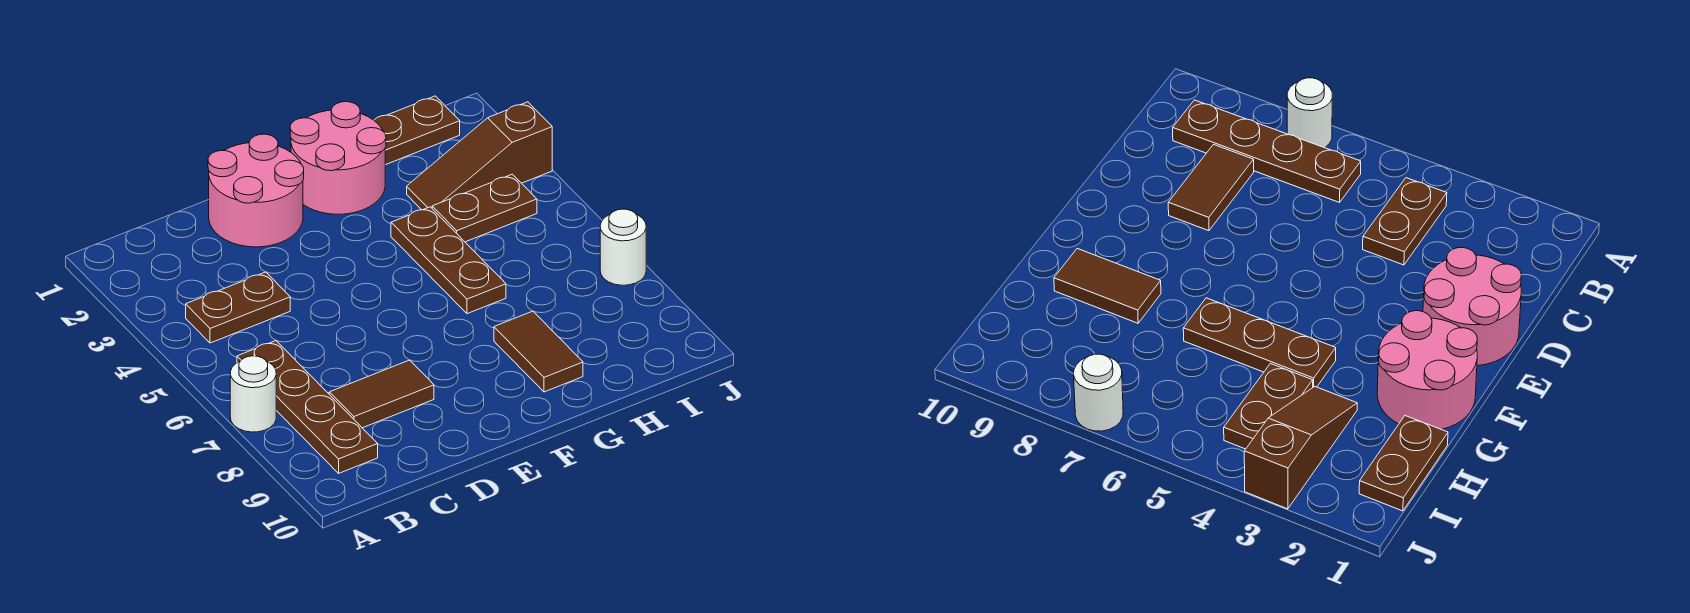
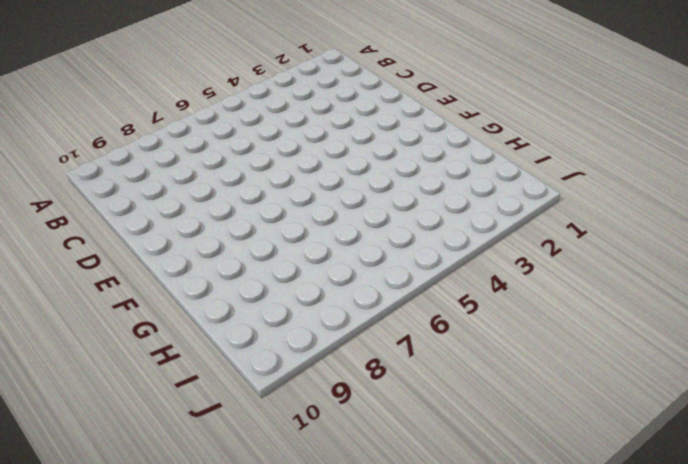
none -> white 1x1 round brick [230,356,276,432]
none -> brown 1x2 plate [186,272,290,343]
none -> brown 1x4 plate [237,341,378,473]

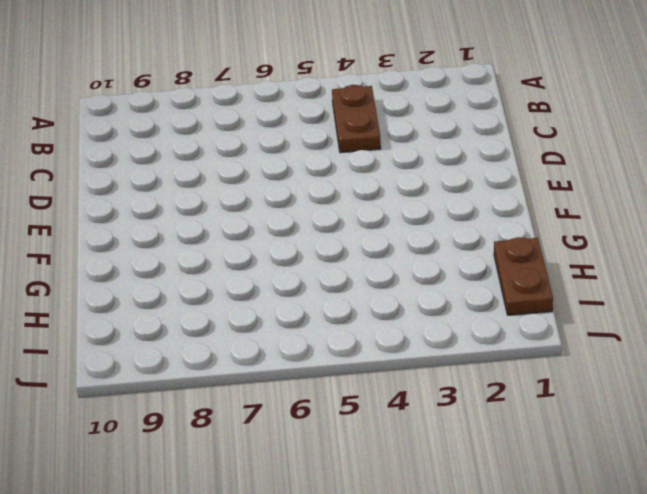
none -> white 1x1 round brick [230,356,276,432]
none -> brown 1x4 plate [237,341,378,473]
none -> brown 1x2 tile [329,360,434,428]

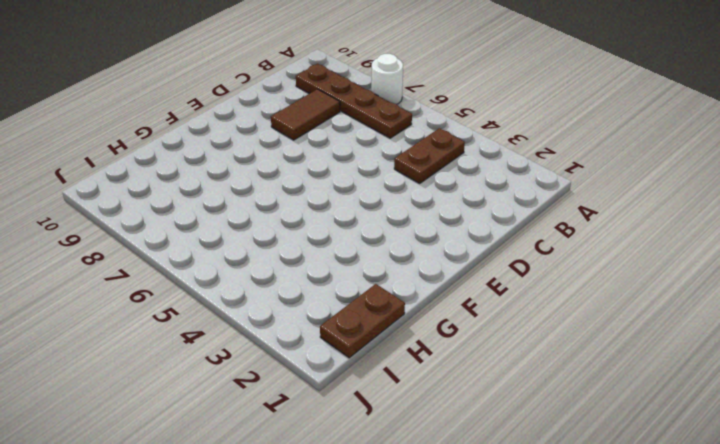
none -> pink 2x2 round brick [208,134,304,247]
none -> pink 2x2 round brick [290,102,386,214]
none -> brown 1x3 plate [391,207,506,314]

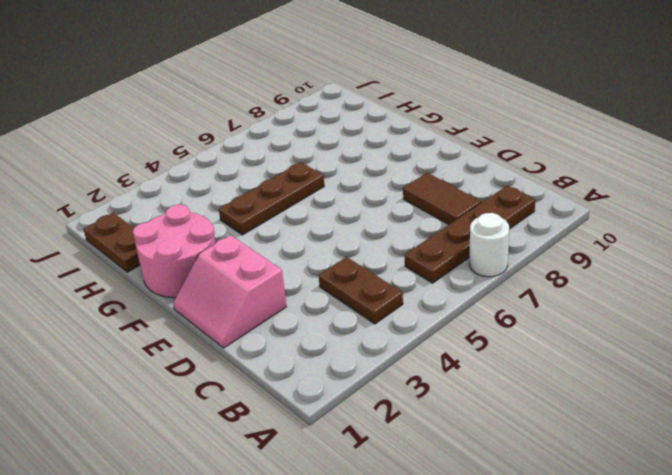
pink 2x2 slope [173,235,286,348] -> pink 2x2 round brick [208,134,304,247]
none -> brown 1x2 tile [494,311,583,392]
none -> brown 1x3 slope [407,102,552,210]
none -> brown 1x2 plate [432,174,537,242]

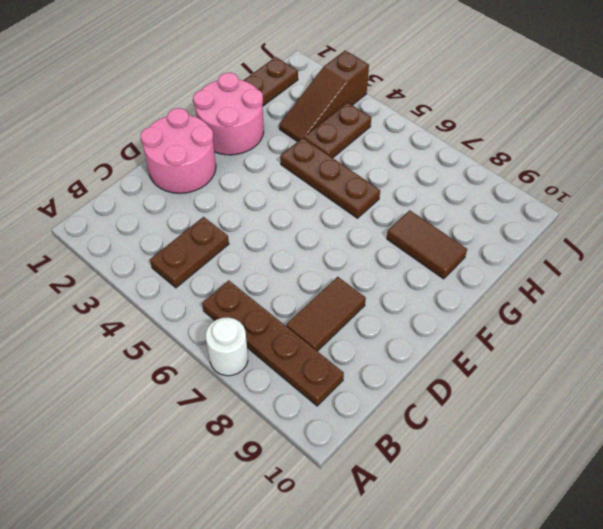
none -> white 1x1 round brick [600,209,646,285]

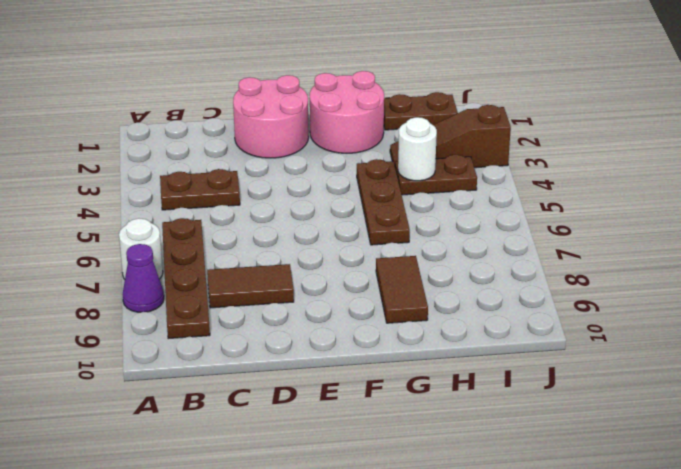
purple 1x1 cone [122,244,164,312] -> none
white 1x1 round brick [398,117,437,181] -> white 1x1 round brick moved to [600,209,646,285]

